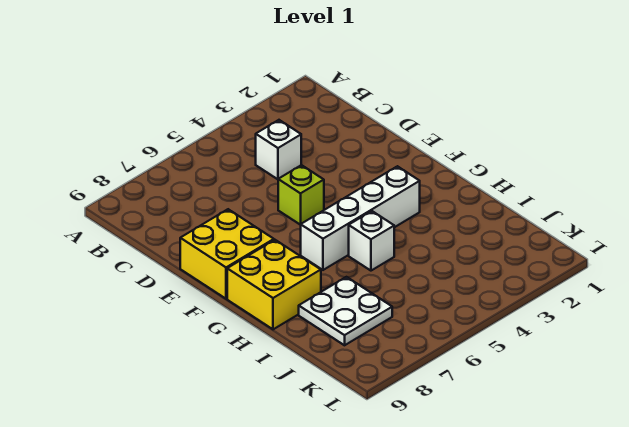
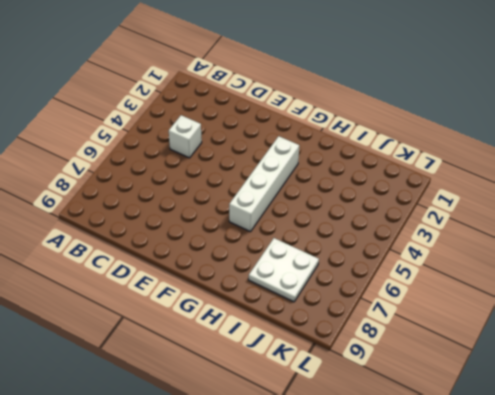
none -> lime 1x1 brick [278,165,324,225]
none -> yellow 2x2 brick [180,209,274,299]

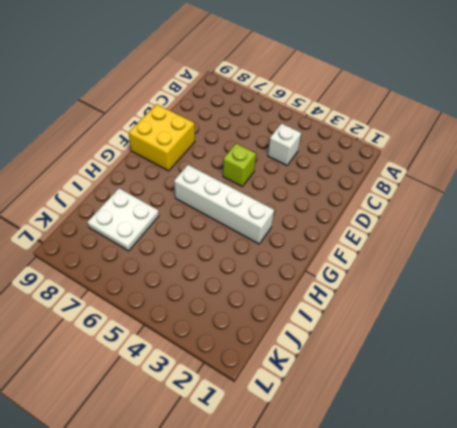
none -> yellow 2x2 brick [227,240,321,329]
none -> white 1x1 brick [349,211,394,271]

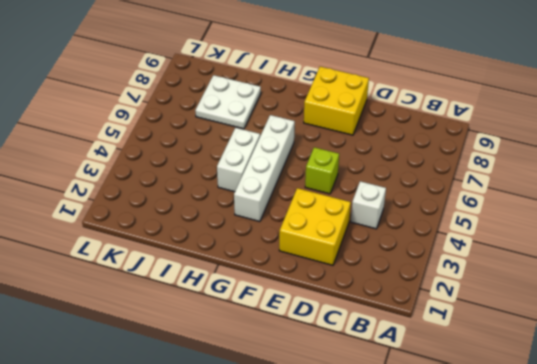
yellow 2x2 brick [279,188,351,265] -> yellow 2x2 brick moved to [227,240,321,329]
white 1x2 brick [217,128,260,192] -> white 1x1 brick [349,211,394,271]

